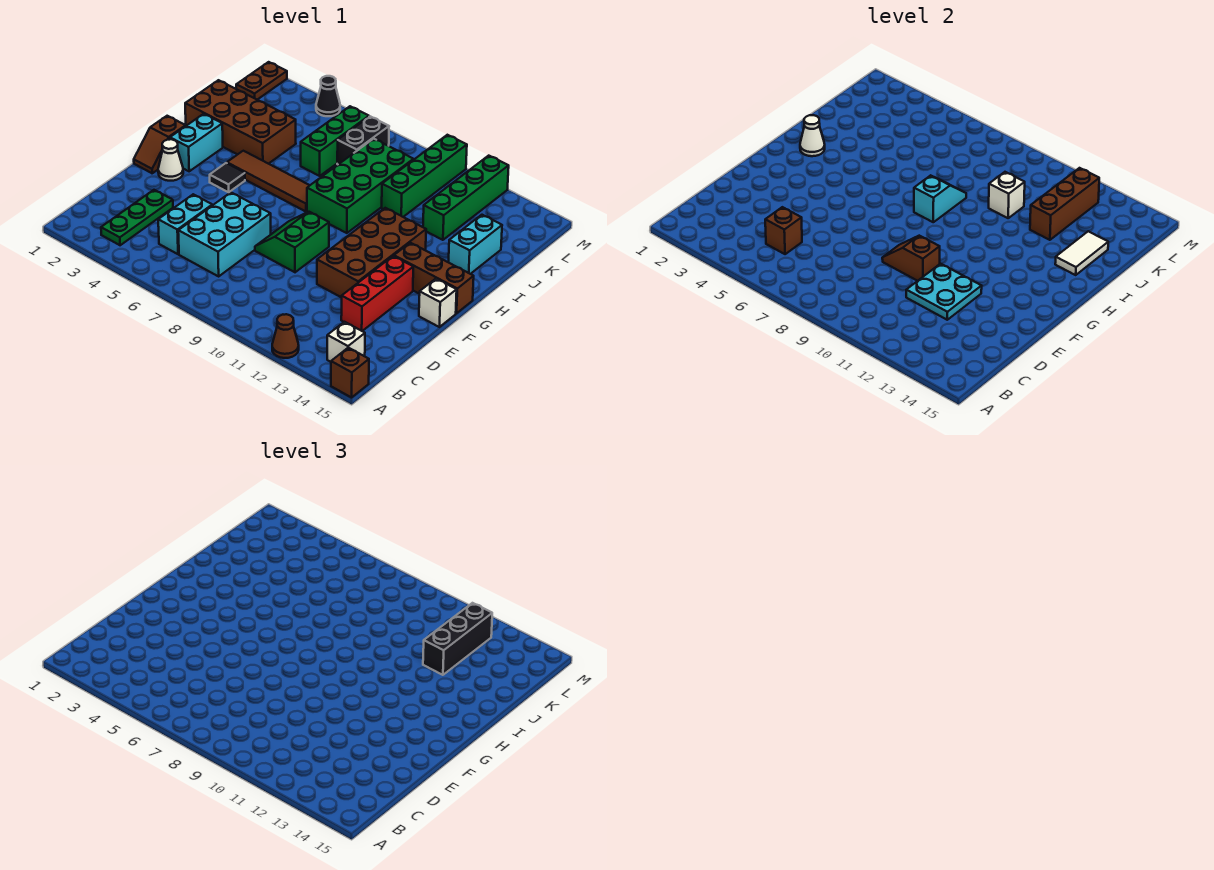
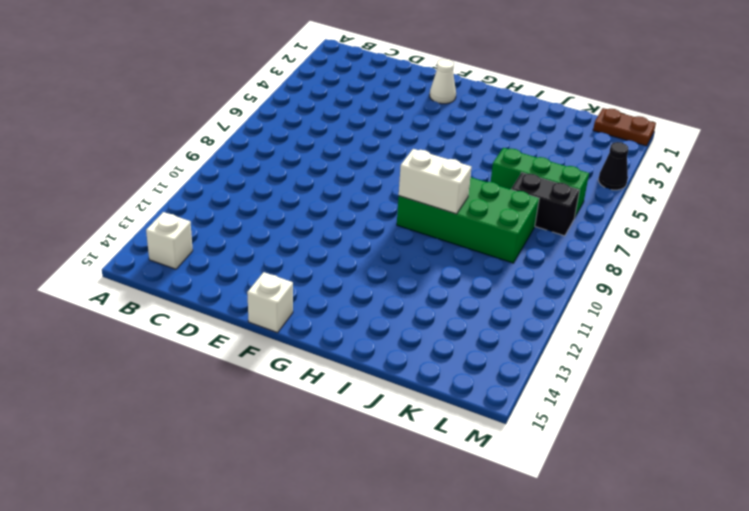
white 1x2 brick [399,149,471,214] -> none
none -> brown 1x1 cone [272,314,299,358]
none -> brown 1x1 brick [331,348,369,398]
none -> green 1x3 plate [101,190,173,245]
none -> cyan 1x2 brick [158,194,212,254]

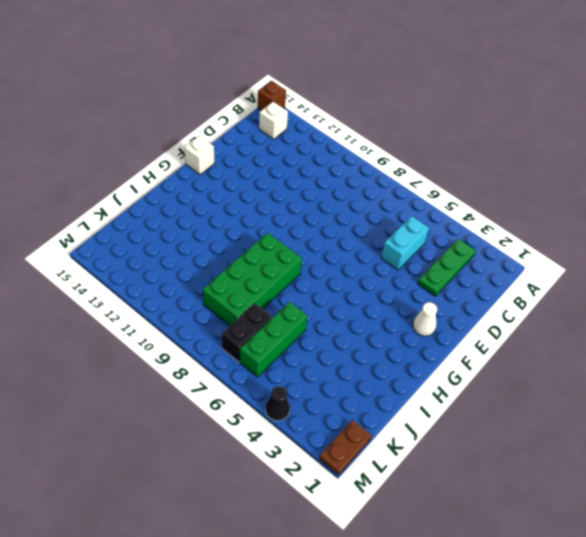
none -> brown 1x1 cone [272,314,299,358]
none -> cyan 2x3 brick [178,193,271,276]
none -> red 1x3 brick [341,256,413,331]
none -> green 2x2 slope [255,212,329,272]

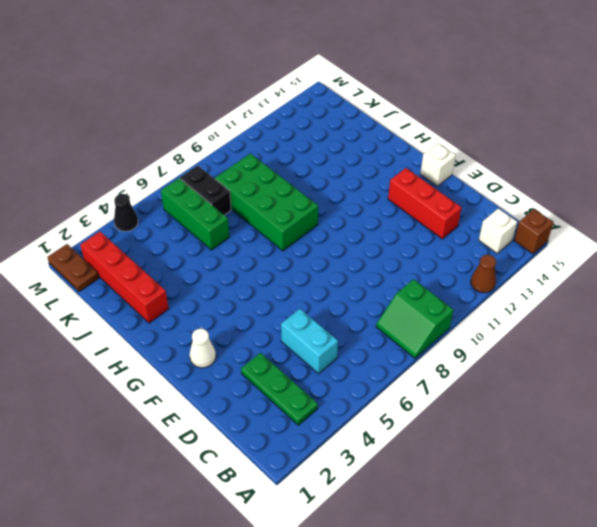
green 2x2 slope [376,279,453,358] -> green 2x2 slope moved to [255,212,329,272]
red 1x4 brick [80,232,169,323] -> brown 2x4 brick [185,80,296,164]
none -> cyan 2x3 brick [178,193,271,276]
none -> brown 2x4 brick [317,208,426,298]
none -> brown 1x2 slope [134,116,186,173]
none -> cyan 1x2 brick [170,114,223,171]

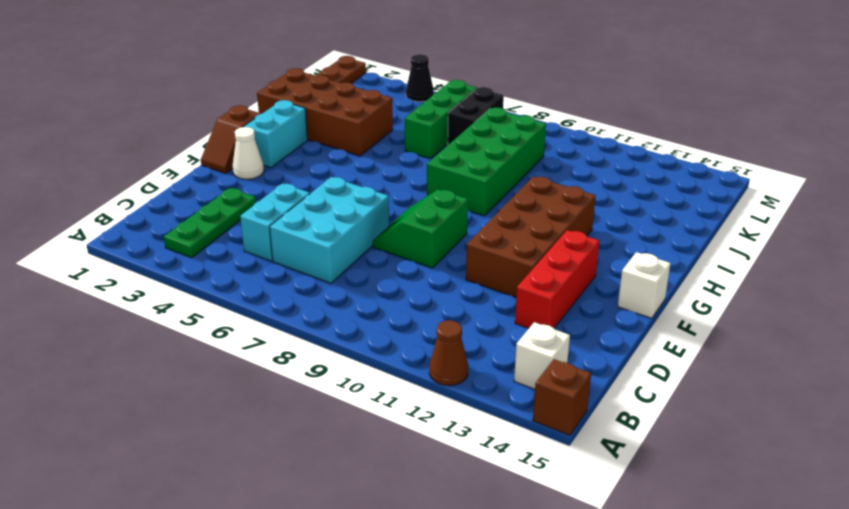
none -> black 1x1 tile [210,163,245,192]
none -> brown 1x3 brick [394,243,474,313]
none -> brown 1x4 tile [227,151,310,212]
none -> cyan 1x2 brick [449,215,502,274]

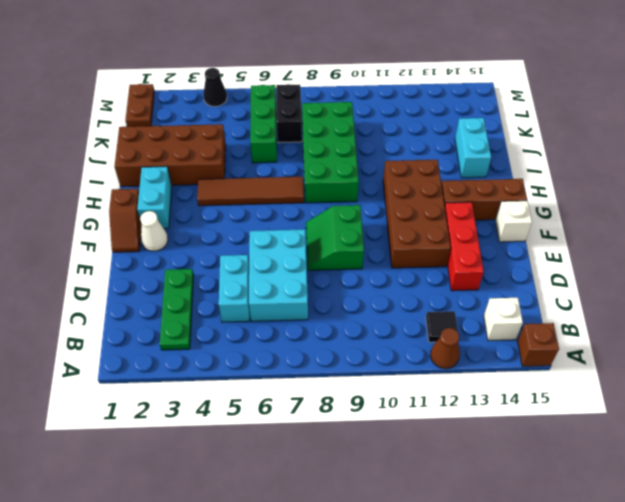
black 1x1 tile [426,311,458,342] -> black 1x1 tile moved to [210,163,245,192]
none -> green 1x4 brick [382,135,467,217]
none -> green 1x4 brick [423,156,509,240]
none -> brown 1x1 brick [765,207,802,254]
none -> cyan 2x2 plate [906,264,982,320]

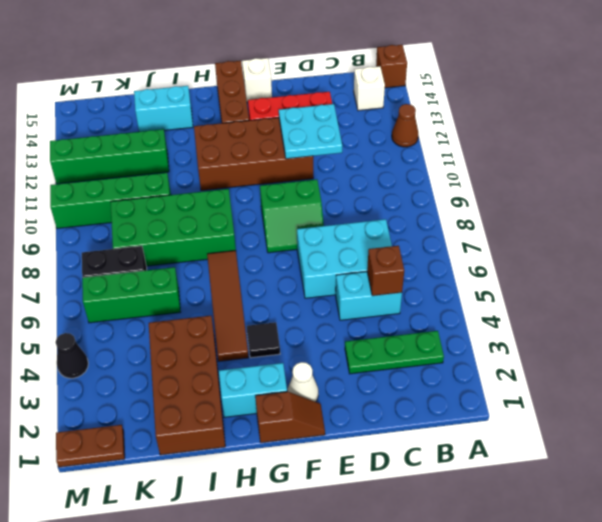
none -> brown 1x2 slope [882,236,940,281]
none -> white 1x1 cone [800,115,825,156]
none -> cyan 1x2 slope [914,175,966,222]
none -> white 1x2 tile [1055,231,1108,275]

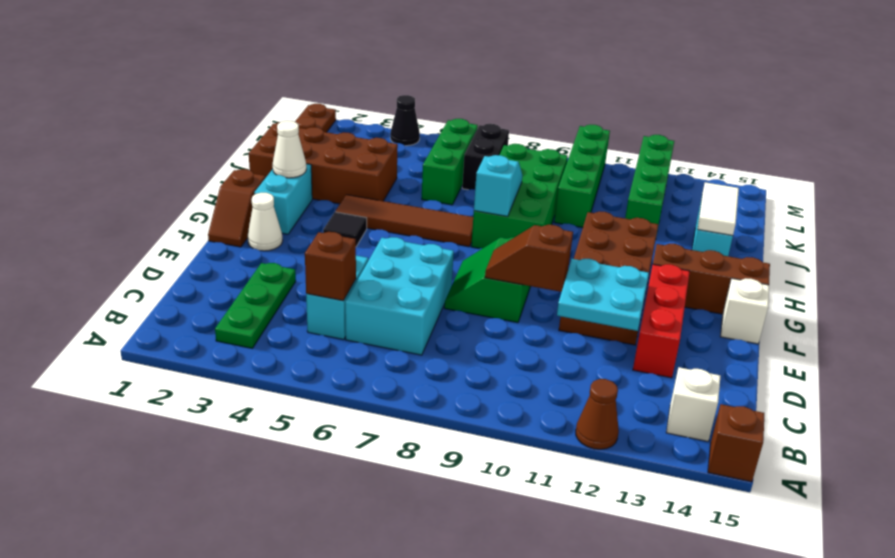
none -> white 1x1 brick [989,172,1025,218]
none -> brown 1x3 brick [1030,168,1099,240]
none -> black 1x3 brick [423,603,492,675]

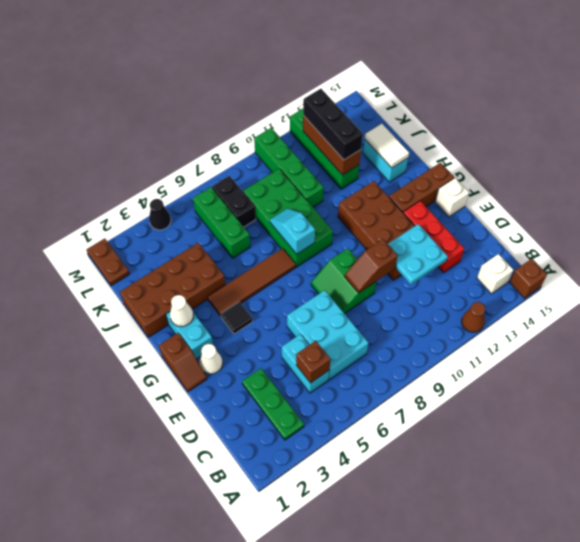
none -> white 1x1 brick [989,172,1025,218]

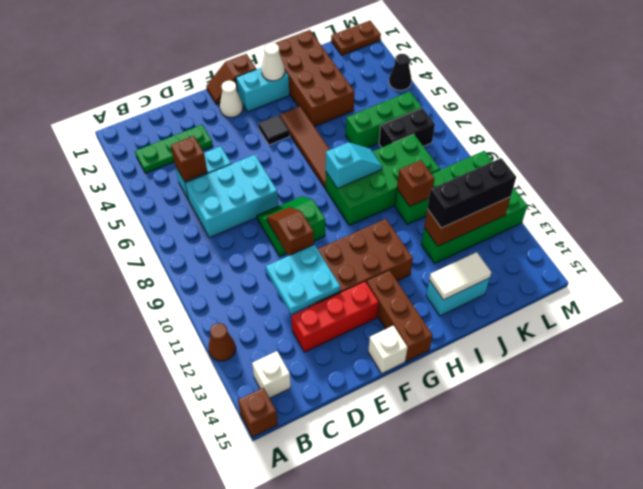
brown 1x1 brick [397,160,434,206] -> white 1x1 brick [989,172,1025,218]

